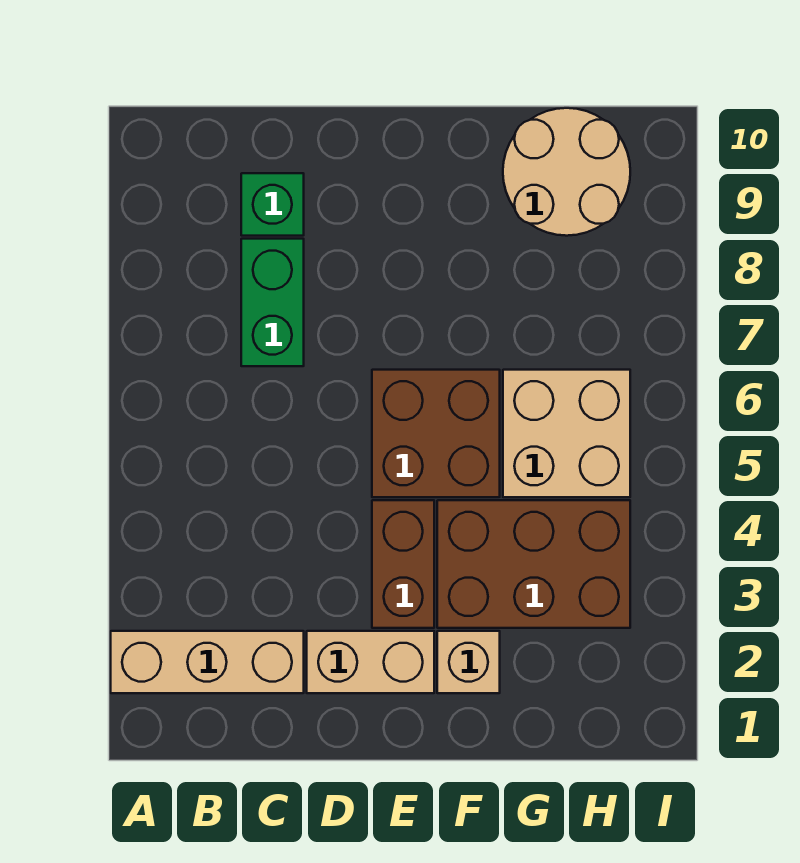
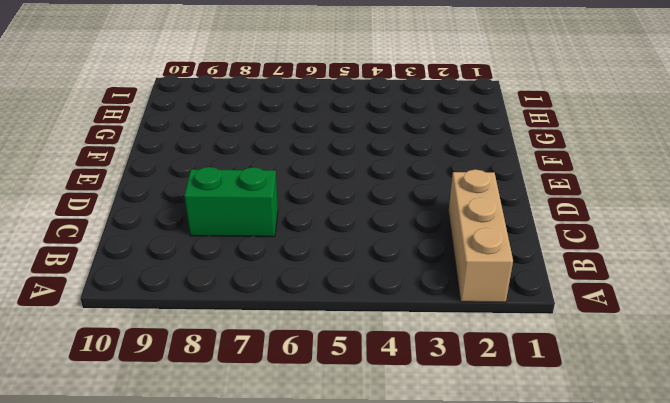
none -> green 1x1 brick [241,173,304,236]
none -> tan 1x2 brick [307,631,434,693]

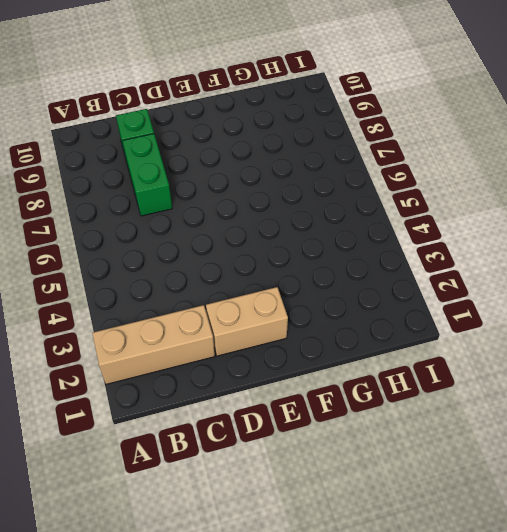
none -> brown 1x2 brick [372,500,434,628]
none -> brown 2x2 brick [372,370,500,497]

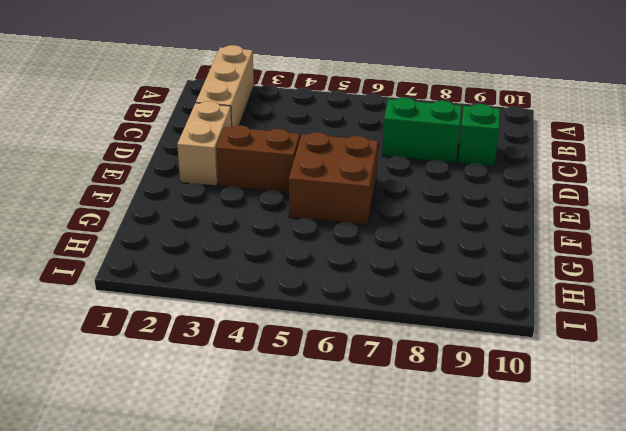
none -> tan 1x1 brick [437,631,500,693]
none -> brown 2x3 brick [437,500,630,628]

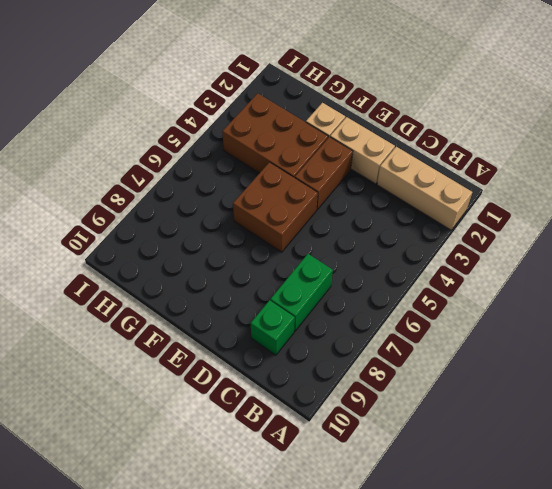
none -> tan 2x2 brick [503,370,630,497]
none -> tan 2x2 round brick [503,108,630,236]

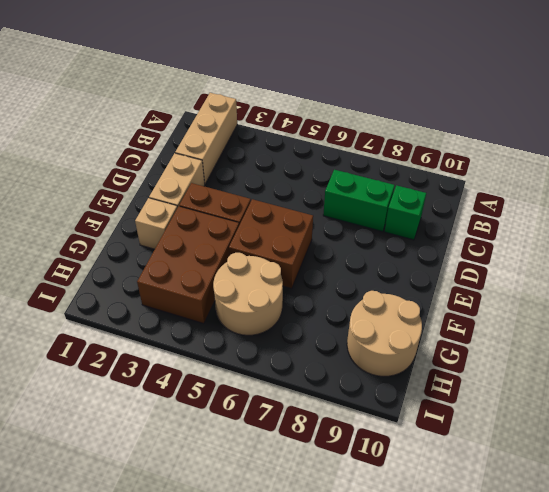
tan 2x2 round brick [213,253,283,335] -> tan 2x2 brick [503,370,630,497]

